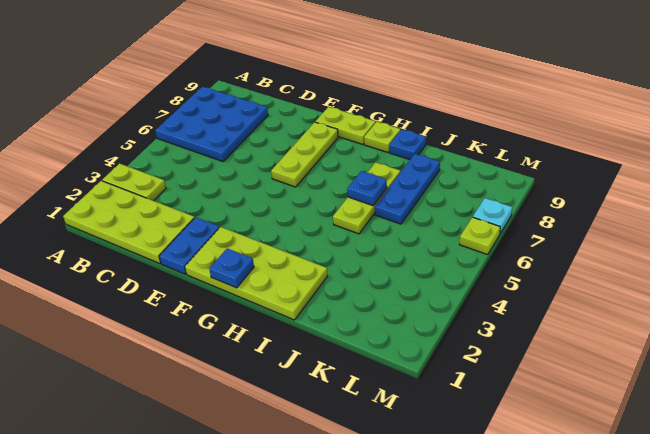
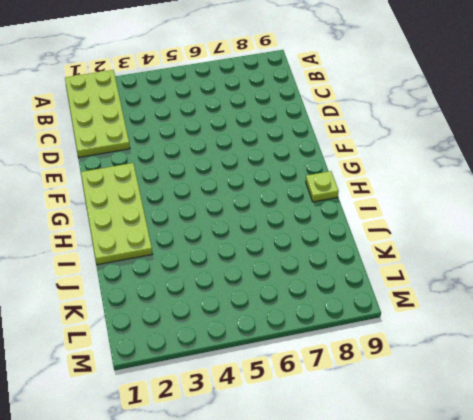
none -> lime 1x2 plate [102,164,166,201]
none -> blue 3x3 plate [155,87,268,161]
none -> blue 1x2 plate [159,217,220,274]

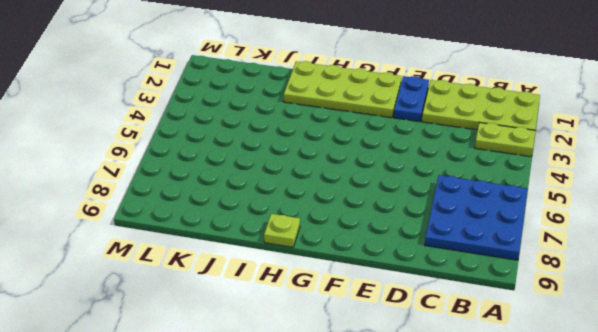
none -> lime 1x3 plate [271,122,338,187]
none -> lime 1x2 plate [315,107,376,144]
none -> lime 1x3 plate [333,162,400,234]

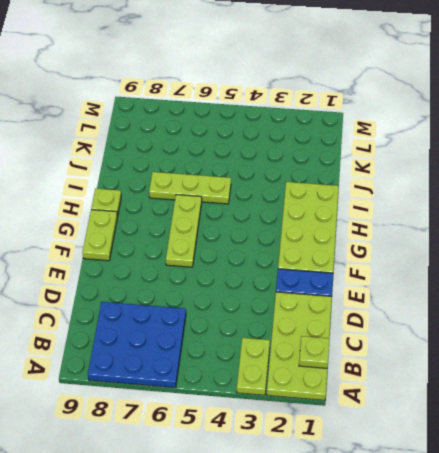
lime 1x1 plate [299,336,330,368] -> lime 1x1 plate moved to [459,217,500,255]
lime 1x3 plate [166,195,202,267] -> lime 1x3 plate turned to [271,122,338,187]
none -> blue 1x1 plate [389,129,426,159]
none -> blue 1x3 plate [375,154,440,224]
none -> cyan 1x1 plate [473,198,512,234]

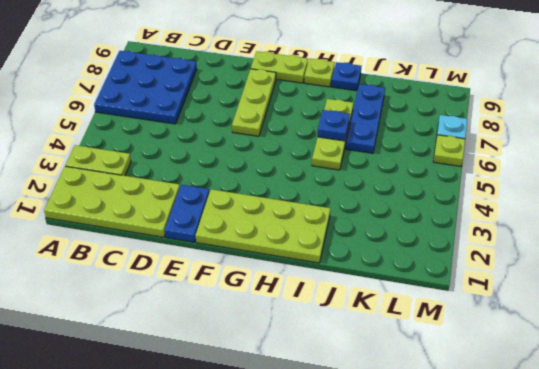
none -> blue 1x1 plate [209,248,254,288]

